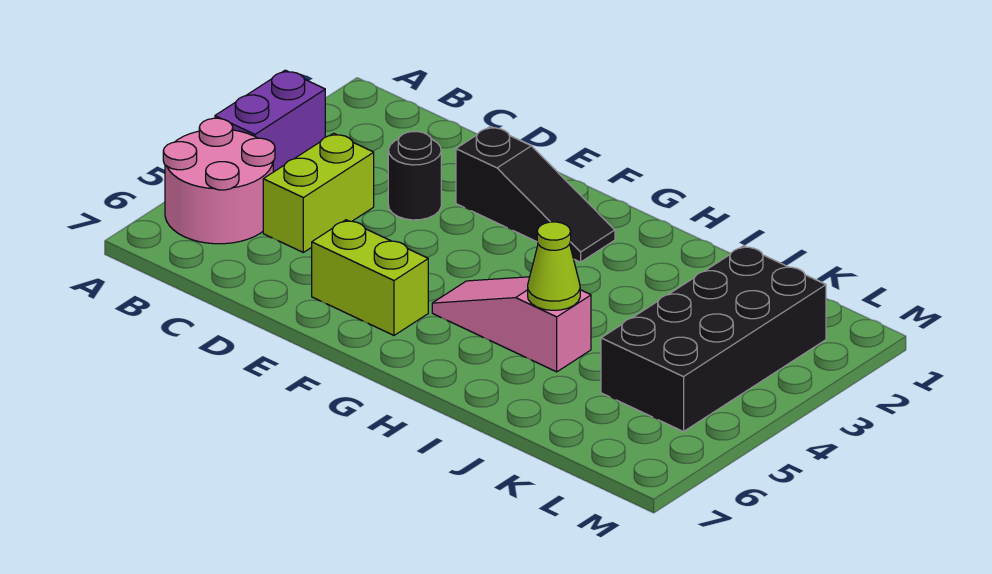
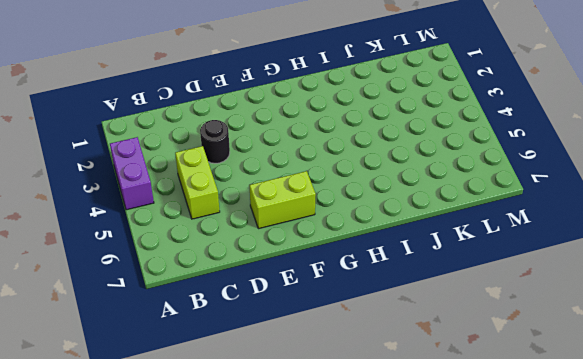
none -> pink 2x2 round brick [163,118,275,244]
none -> black 1x3 slope [456,127,615,262]

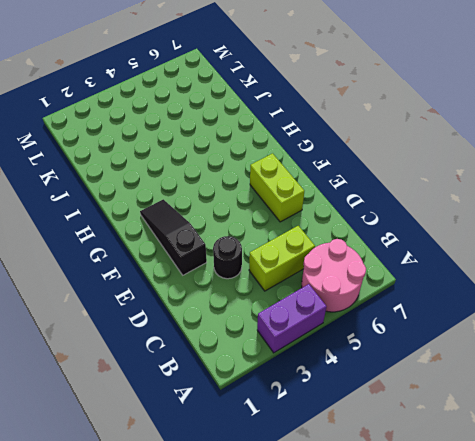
none -> pink 1x3 slope [432,277,591,372]
none -> black 2x4 brick [601,246,826,432]

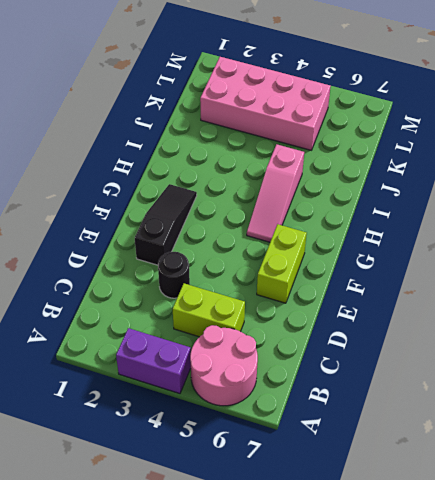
pink 2x4 brick [200,57,331,150] -> black 2x4 brick [601,246,826,432]
none -> lime 1x1 cone [528,222,580,310]

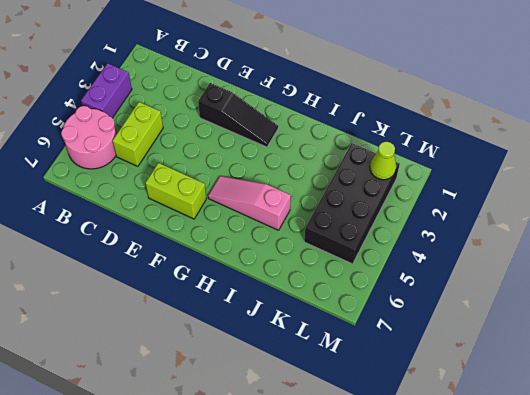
lime 1x1 cone [370,142,396,180] -> lime 1x1 cone moved to [528,222,580,310]
none -> black 1x1 round brick [388,132,441,220]

